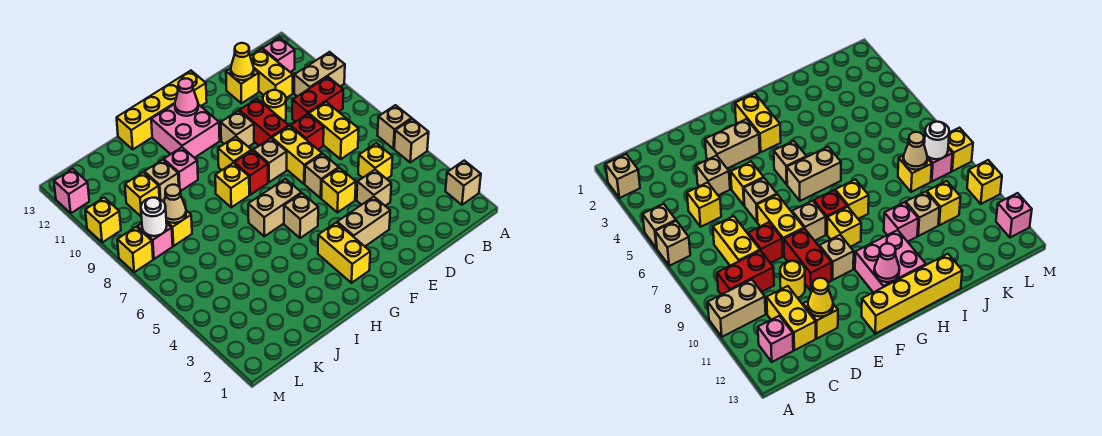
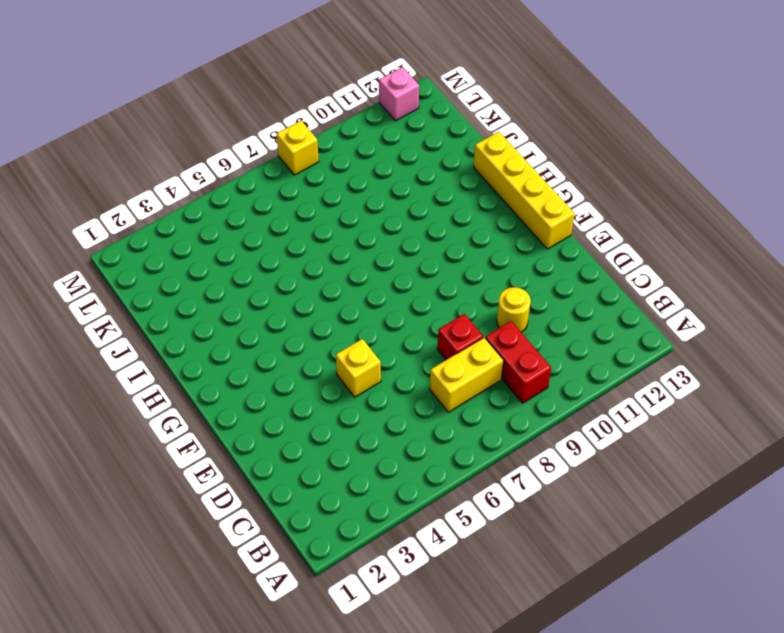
none -> tan 1x1 brick [445,161,481,205]
none -> tan 1x1 brick [394,119,429,162]
none -> tan 1x1 brick [377,105,412,149]
none -> tan 1x2 brick [294,52,345,96]

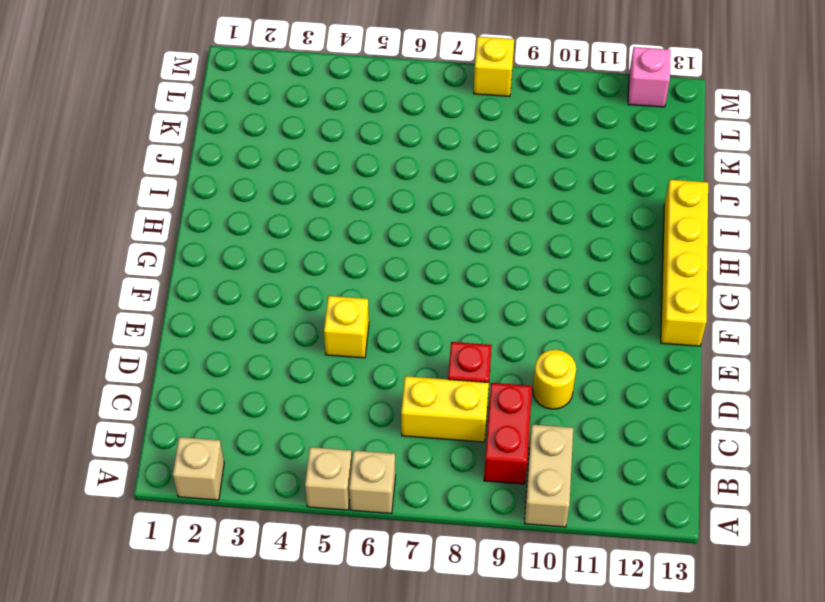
none -> pink 1x1 brick [263,37,295,72]
none -> yellow 1x1 brick [358,143,393,179]
none -> yellow 1x2 brick [250,49,293,98]
none -> tan 1x1 brick [357,170,391,206]

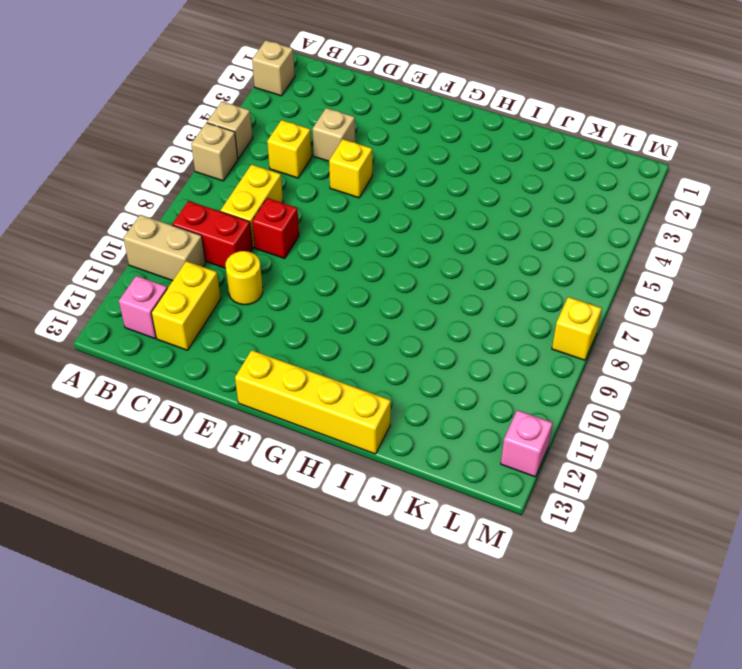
none -> yellow 1x1 brick [226,68,259,103]
none -> tan 1x2 brick [337,197,390,246]
none -> tan 1x1 brick [305,154,339,198]
none -> yellow 1x2 brick [272,126,322,184]

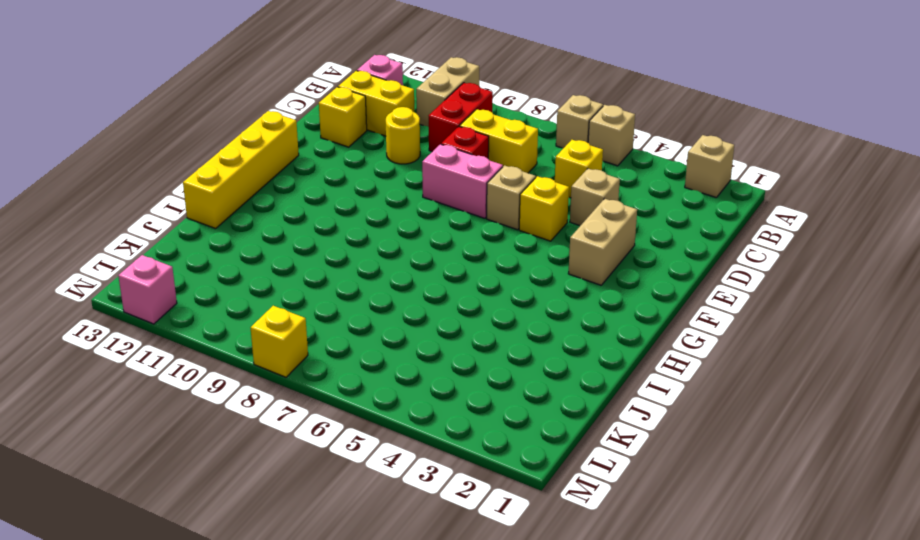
pink 1x2 brick [422,144,503,218] -> yellow 1x2 brick [272,126,322,184]
none -> red 1x2 brick [239,99,289,146]
none -> tan 1x1 brick [253,138,287,182]
none -> tan 1x1 brick [221,111,254,147]
none -> yellow 1x2 brick [318,222,370,283]

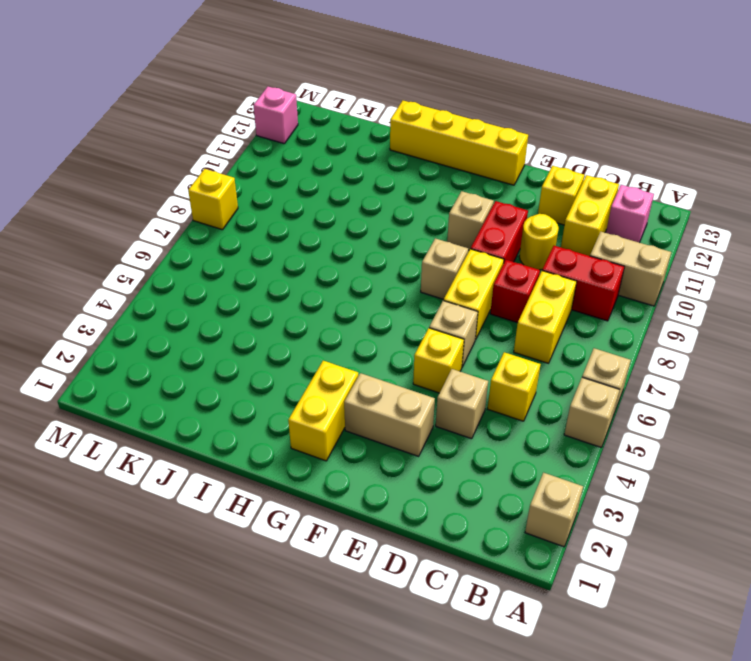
none -> tan 1x1 brick [284,193,318,238]
none -> tan 1x2 brick [248,179,301,236]
none -> red 1x1 brick [234,151,268,195]
none -> yellow 1x1 brick [218,137,252,170]

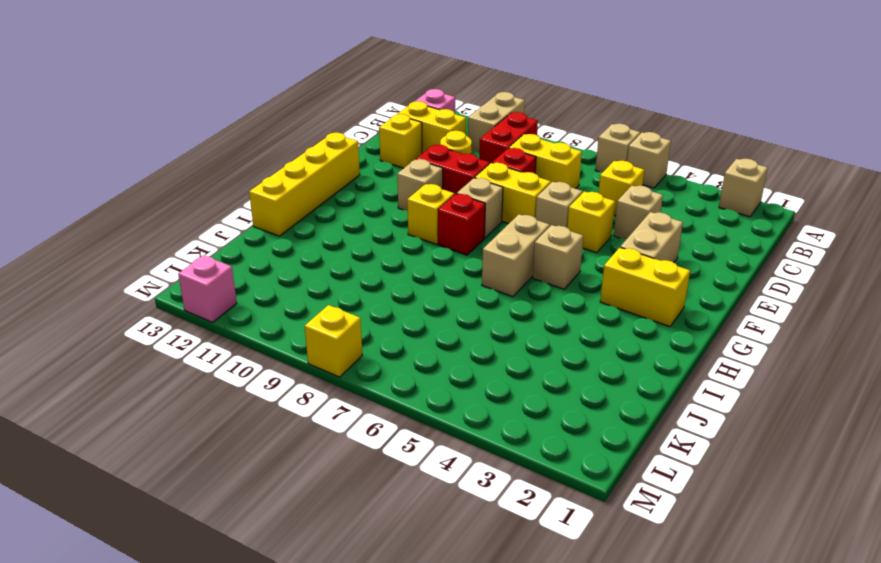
none -> pink 2x2 brick [151,104,220,158]
none -> yellow 1x1 brick [215,163,249,207]
none -> pink 1x1 brick [164,147,198,191]
none -> tan 1x1 brick [144,160,179,202]

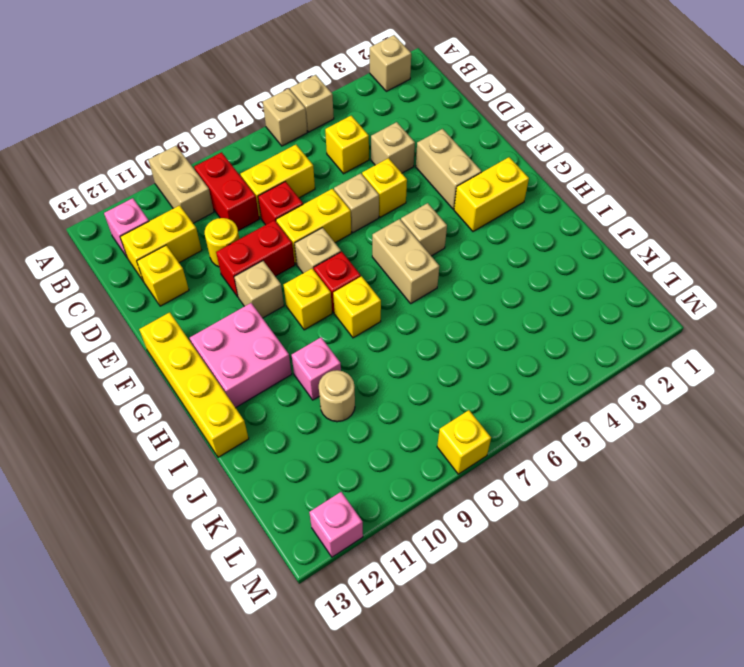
tan 1x1 round brick [319,370,355,422] -> tan 1x1 brick [144,160,179,202]
none -> yellow 1x1 brick [166,210,192,246]
none -> yellow 1x1 brick [125,172,159,216]
none -> pink 1x1 brick [137,223,173,259]
none -> yellow 1x1 brick [85,198,121,243]

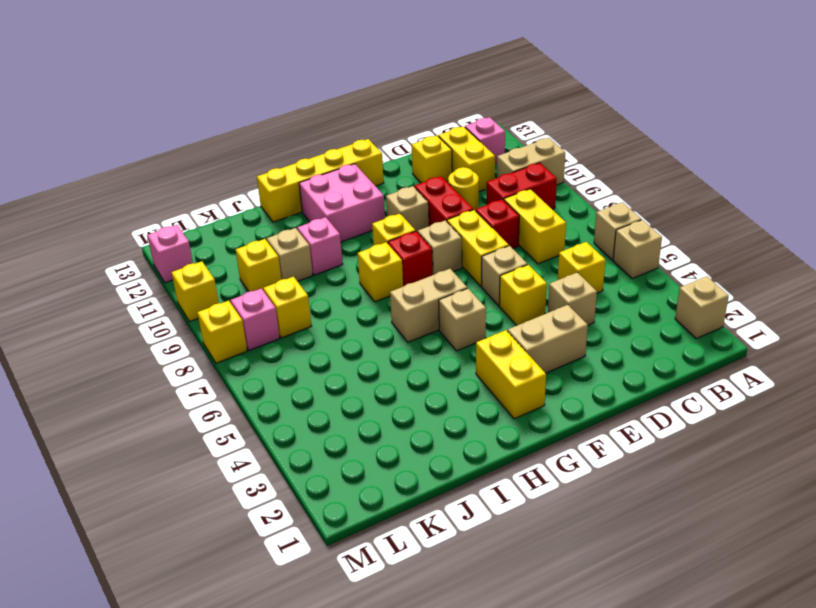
none -> yellow 1x1 cone [231,43,254,80]
none -> pink 1x1 cone [175,78,198,116]
none -> tan 1x1 cone [164,185,186,223]
none -> white 1x1 round brick [141,198,167,236]

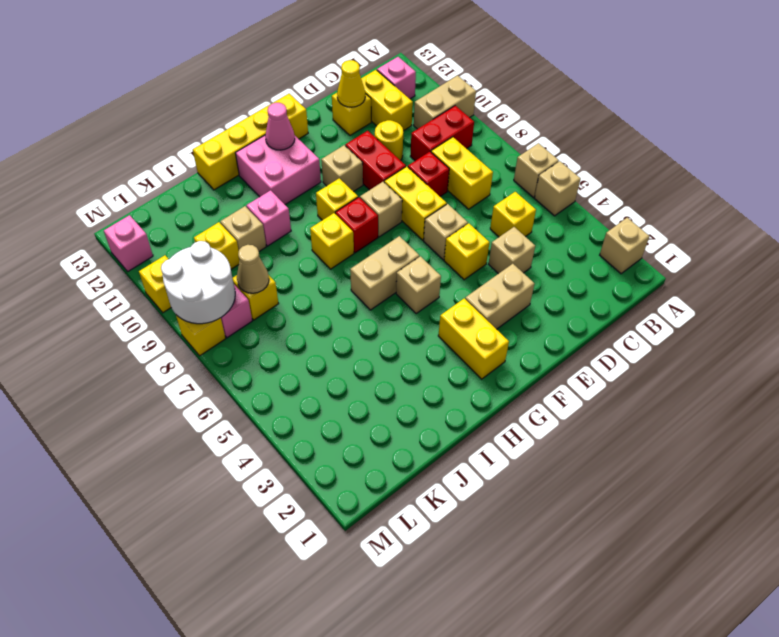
white 2x2 round brick [161,241,235,324] -> white 1x1 round brick [141,198,167,236]

